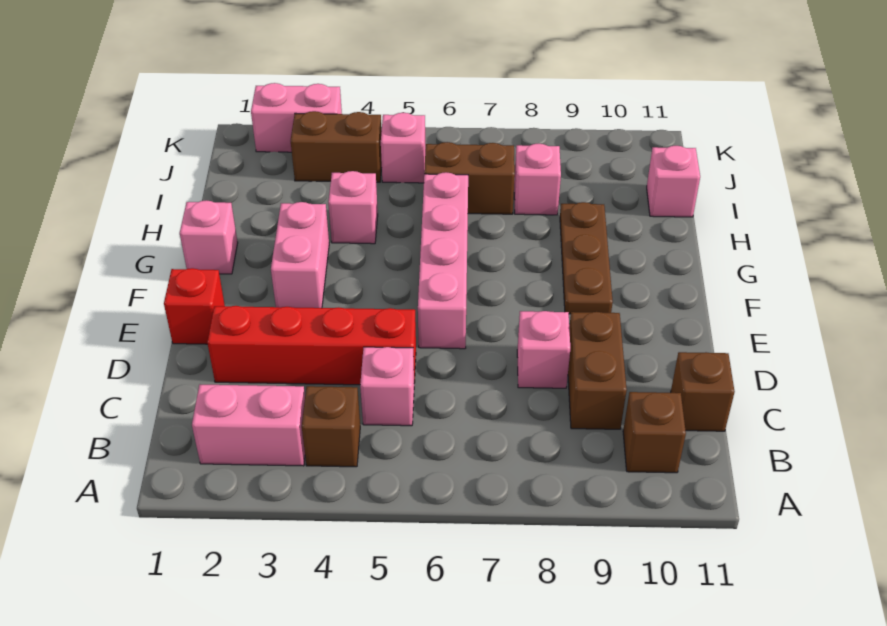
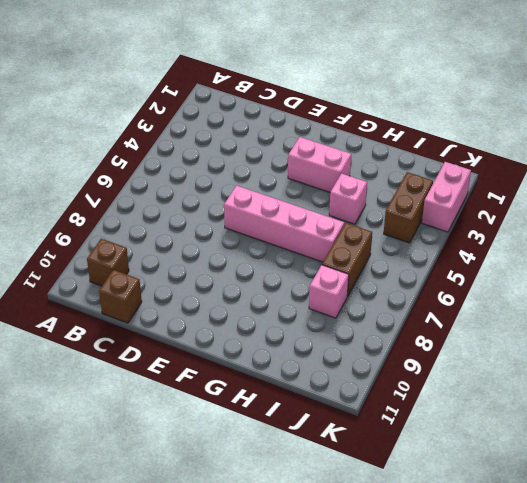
none -> pink 1x2 brick [192,385,305,466]
none -> brown 1x1 brick [302,386,360,467]
none -> pink 1x1 brick [360,347,414,426]

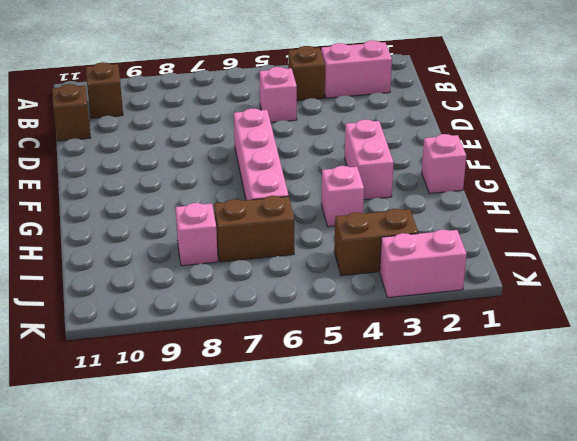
none -> brown 1x2 brick [568,312,627,429]
none -> red 1x4 brick [207,306,416,385]
none -> pink 1x1 brick [517,311,570,388]

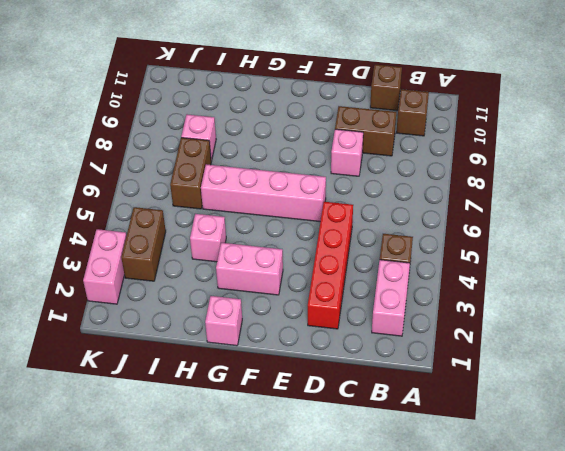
none -> pink 1x1 brick [360,347,414,426]
none -> red 1x1 brick [164,268,225,344]
none -> brown 1x3 plate [560,202,613,314]

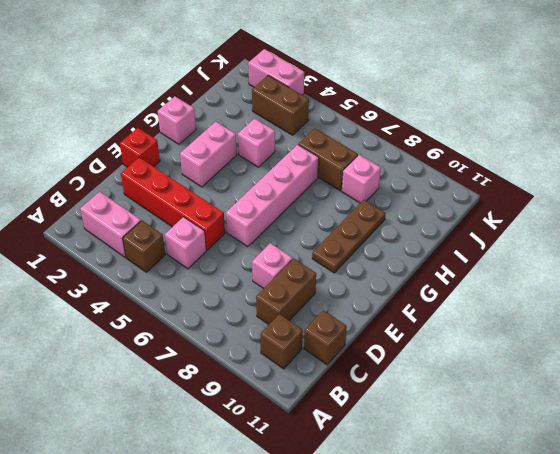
none -> pink 1x1 brick [647,146,700,217]
none -> pink 1x1 brick [381,113,425,183]

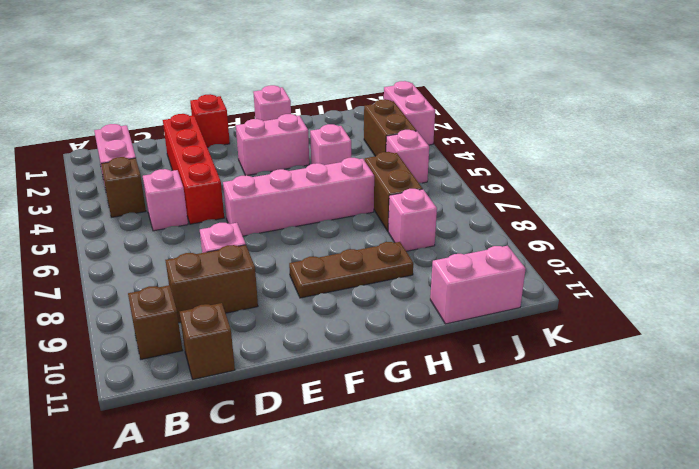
pink 1x2 brick [430,246,526,324] -> pink 1x1 brick [647,146,700,217]

